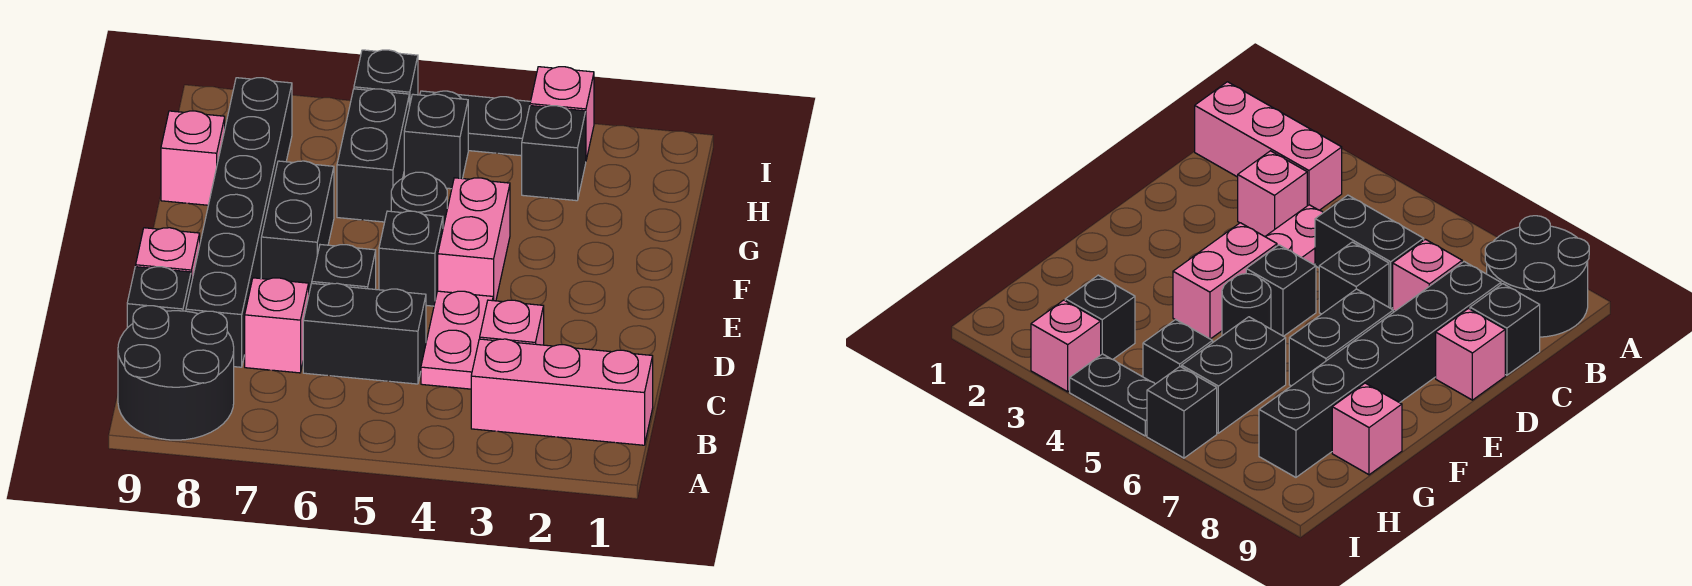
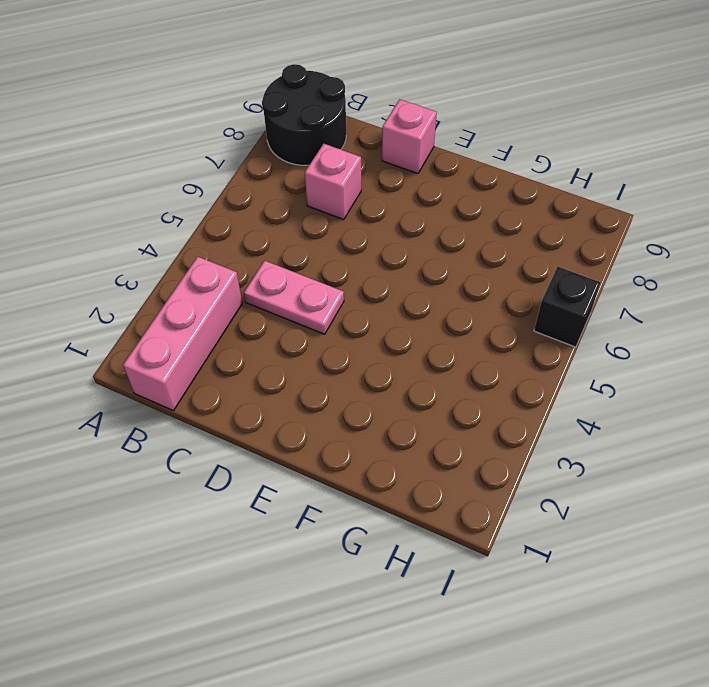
none -> pink 1x1 brick [480,300,544,345]
none -> black 1x2 brick [303,283,426,384]
none -> black 1x6 brick [186,78,292,367]

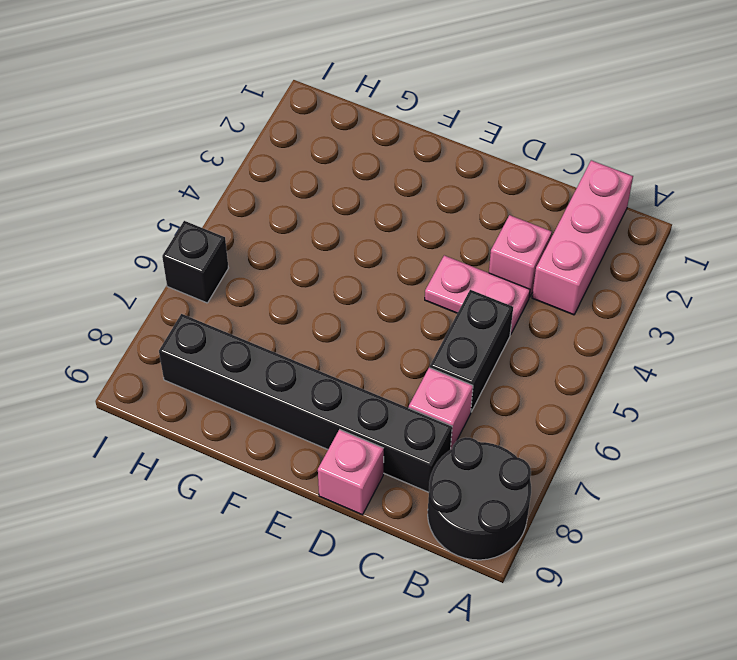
none -> black 1x1 brick [127,267,191,328]
none -> black 1x1 brick [312,245,376,289]
none -> pink 1x2 brick [438,178,510,301]

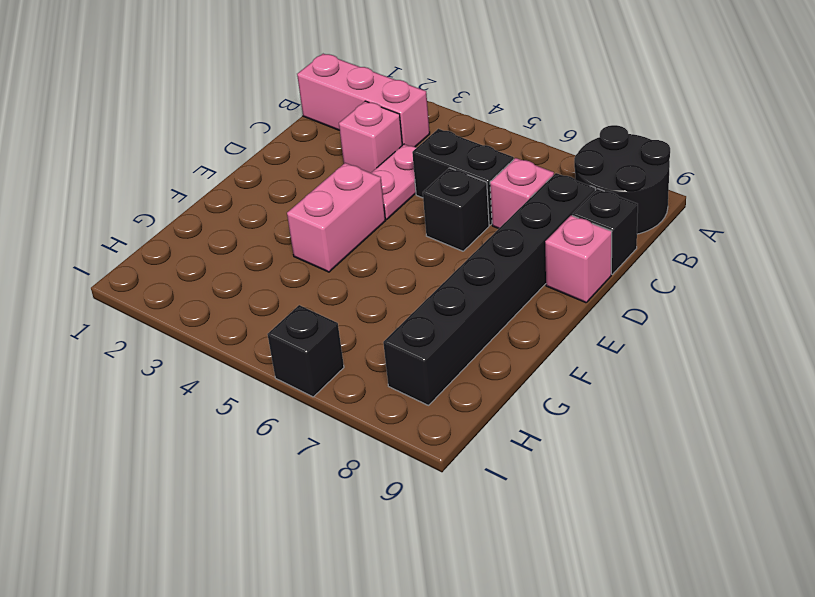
none -> black 1x1 brick [379,211,443,306]
none -> black 1x2 brick [261,161,334,292]
none -> black 1x1 round brick [391,172,447,227]

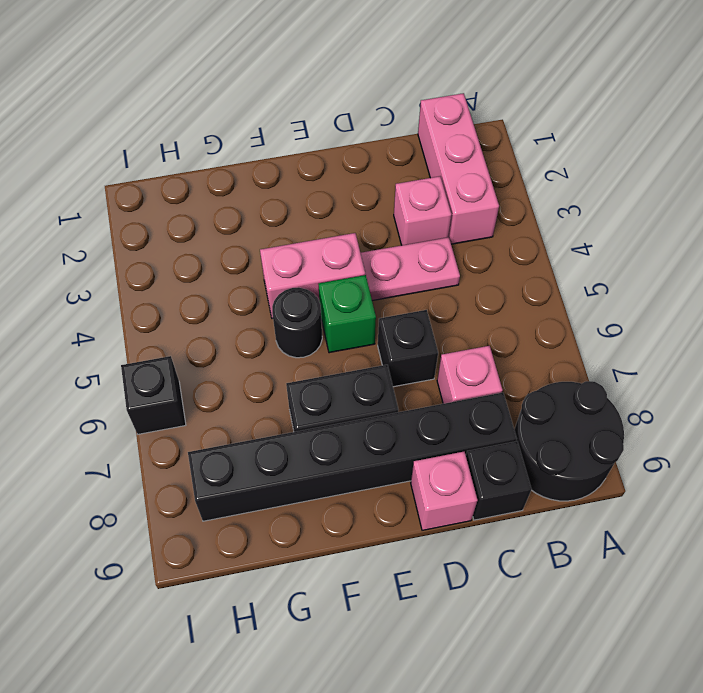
green 1x1 brick [319,275,376,353] -> black 1x1 brick [379,211,443,306]
none -> black 1x2 brick [303,283,426,384]
none -> black 1x2 brick [337,89,409,222]
none -> pink 1x1 brick [161,111,225,205]

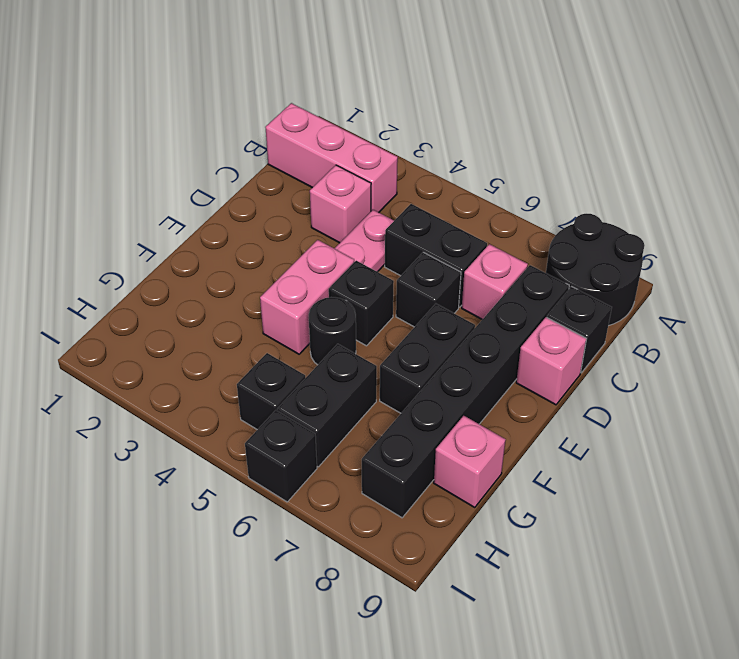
none -> black 1x1 brick [522,106,586,201]
none -> pink 1x1 brick [530,67,594,160]
none -> black 1x2 plate [420,91,531,156]

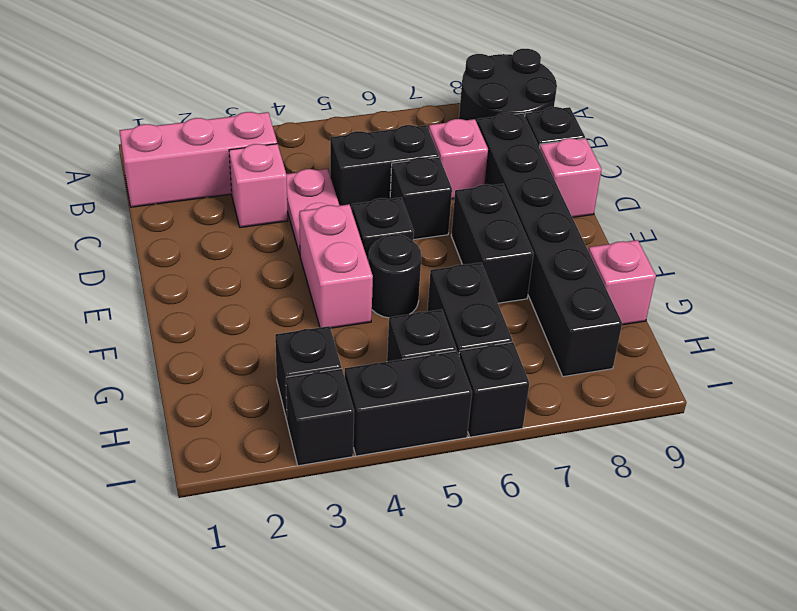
black 1x1 brick [286,369,354,466] -> pink 1x1 brick [530,67,594,160]
black 1x2 brick [345,351,472,456] -> black 1x2 plate [420,91,531,156]

